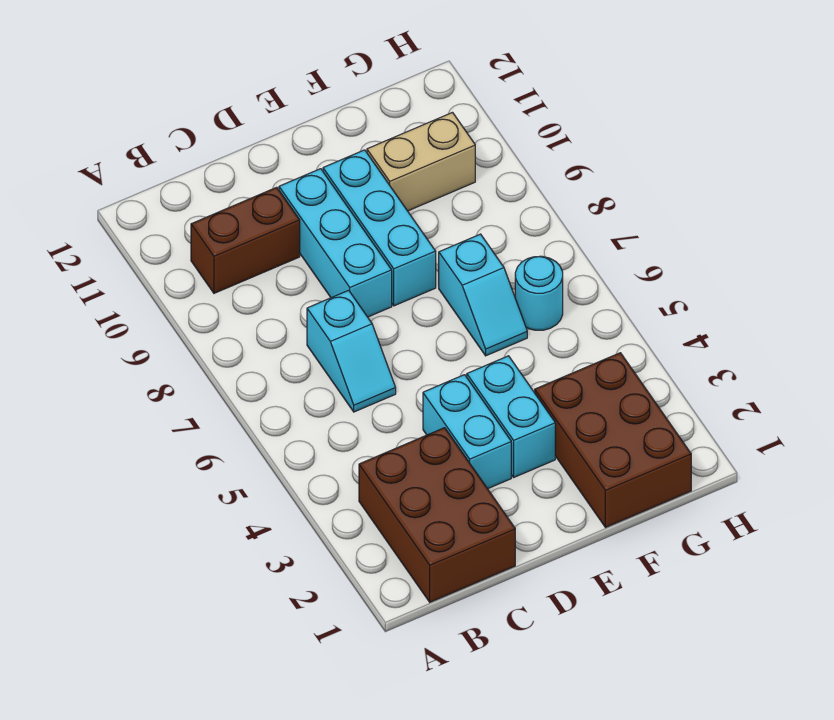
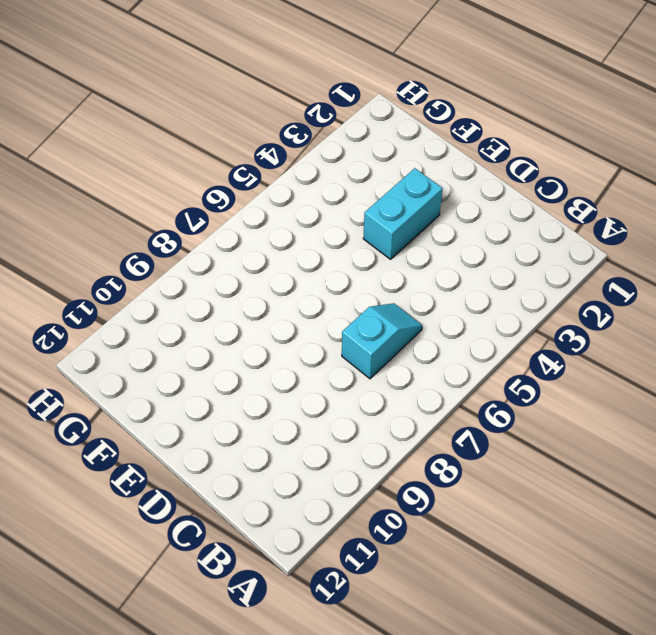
none -> brown 2x3 brick [359,428,515,602]
none -> brown 1x2 brick [191,187,300,293]

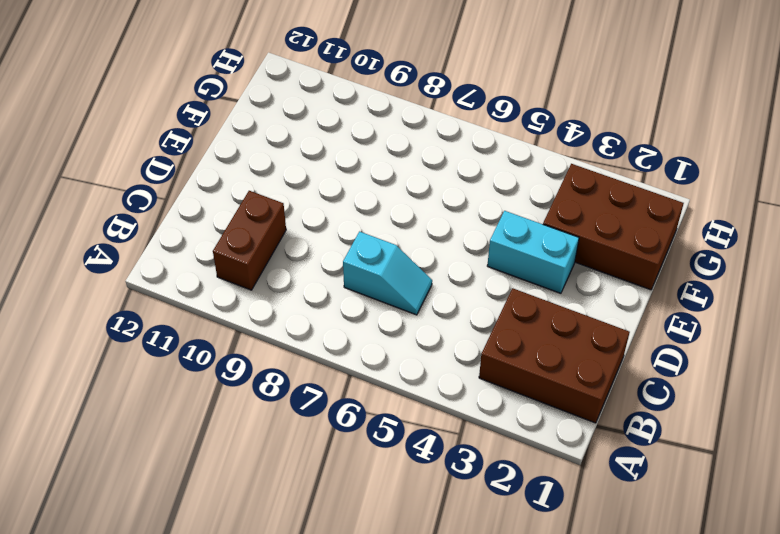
none -> cyan 1x2 brick [423,375,511,489]
none -> cyan 1x3 brick [279,169,392,317]

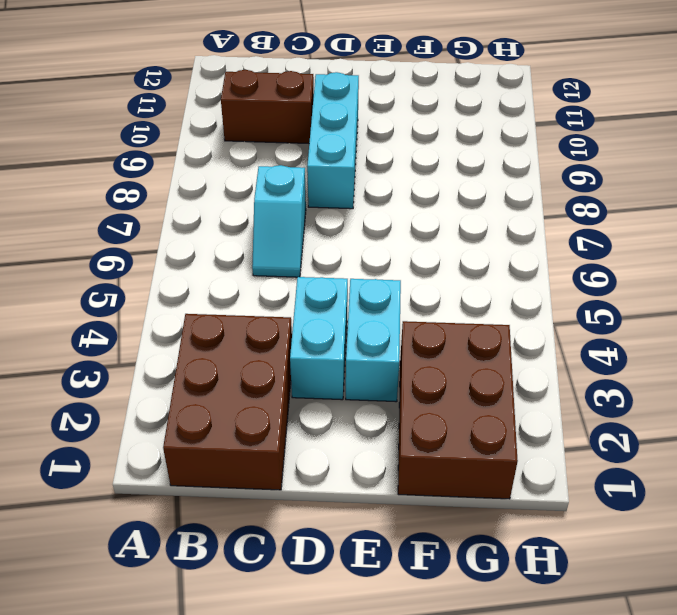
none -> cyan 1x3 brick [323,150,436,306]
none -> cyan 1x2 slope [439,234,527,356]

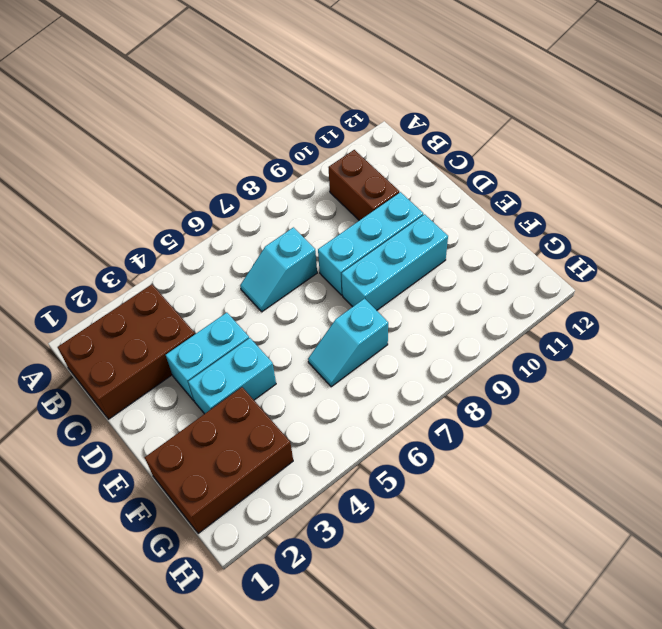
none -> tan 1x2 brick [367,113,475,211]
none -> cyan 1x1 round brick [515,256,563,330]

